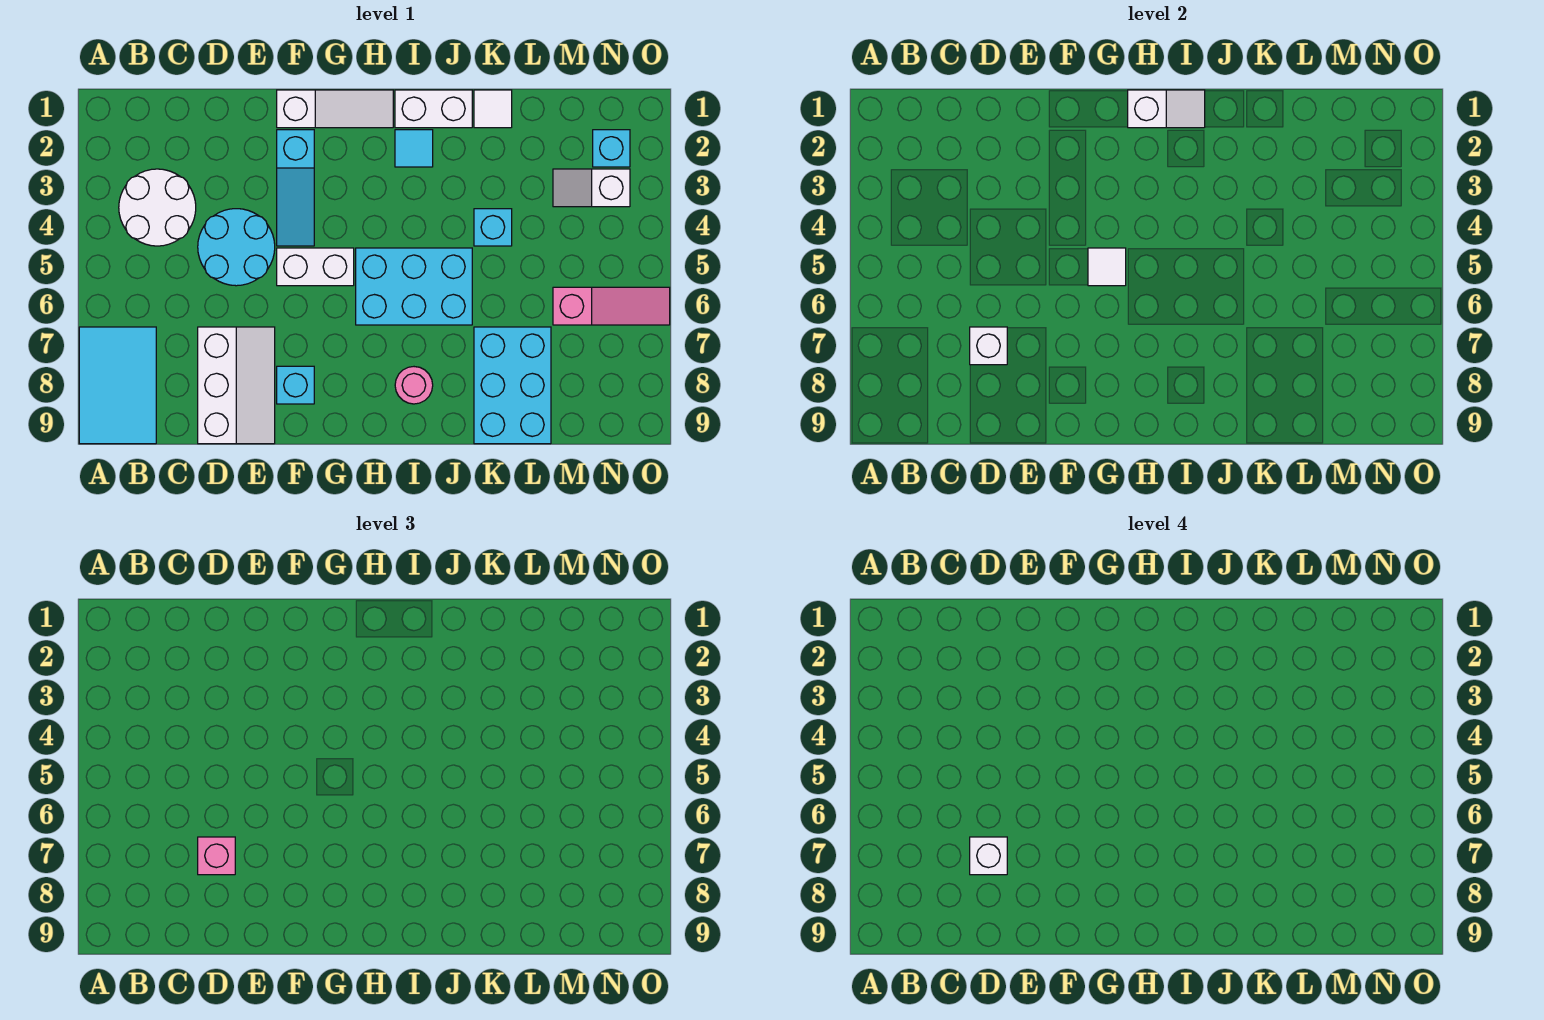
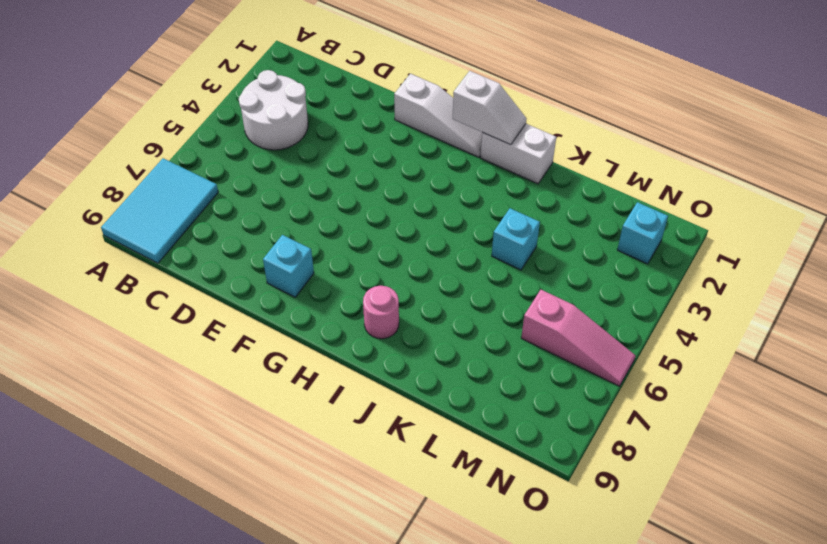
none -> cyan 2x2 round brick [198,209,275,286]
none -> white 2x3 slope [198,327,275,444]
none -> cyan 1x3 slope [277,130,314,246]

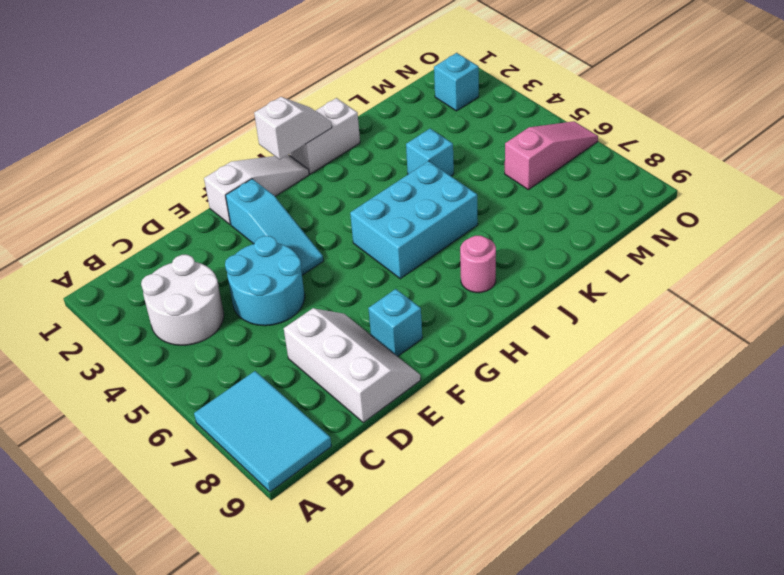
none -> white 1x2 brick [277,248,354,286]
none -> cyan 1x1 tile [395,130,433,167]
none -> white 1x1 tile [474,90,512,128]

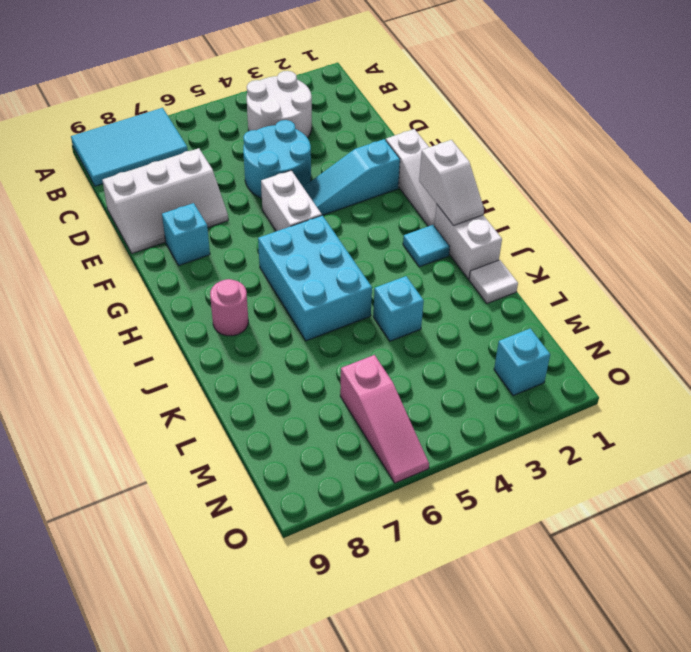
none -> cyan 2x3 brick [474,327,551,444]
none -> white 1x2 slope [553,169,630,207]
none -> white 1x1 brick [970,327,1007,365]

